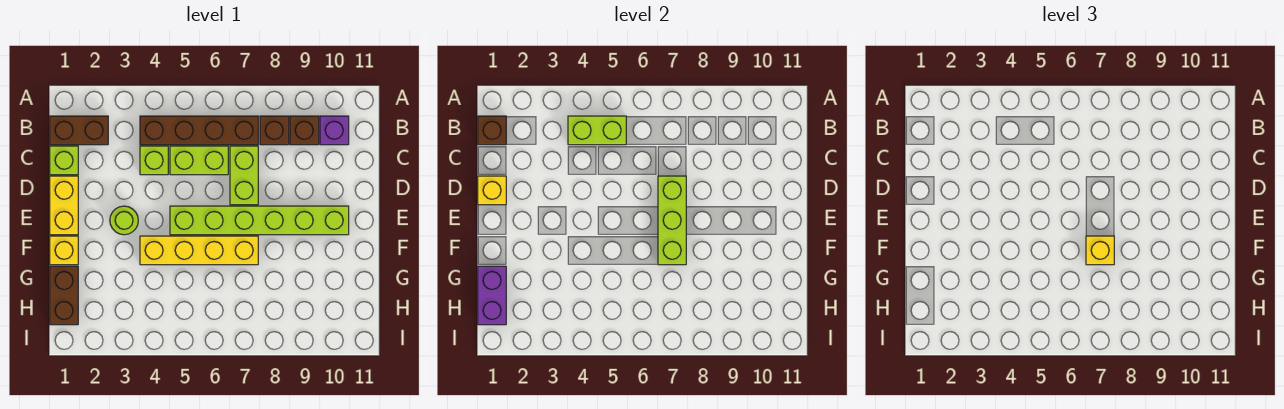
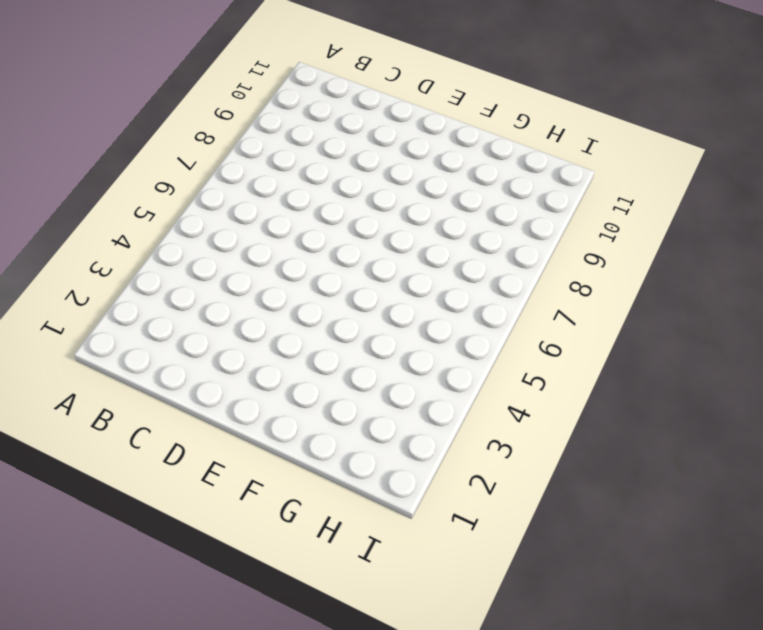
none -> brown 1x2 brick [50,116,108,145]
none -> brown 1x4 brick [140,116,258,145]
none -> brown 1x1 brick [260,116,289,145]

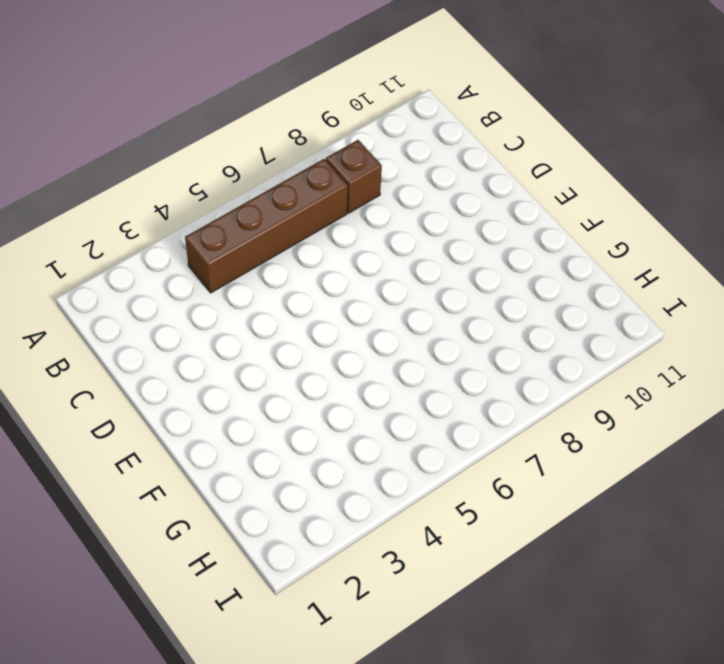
none -> brown 1x2 brick [50,116,108,145]
none -> brown 1x1 brick [290,116,319,145]
none -> purple 1x1 brick [320,116,349,145]

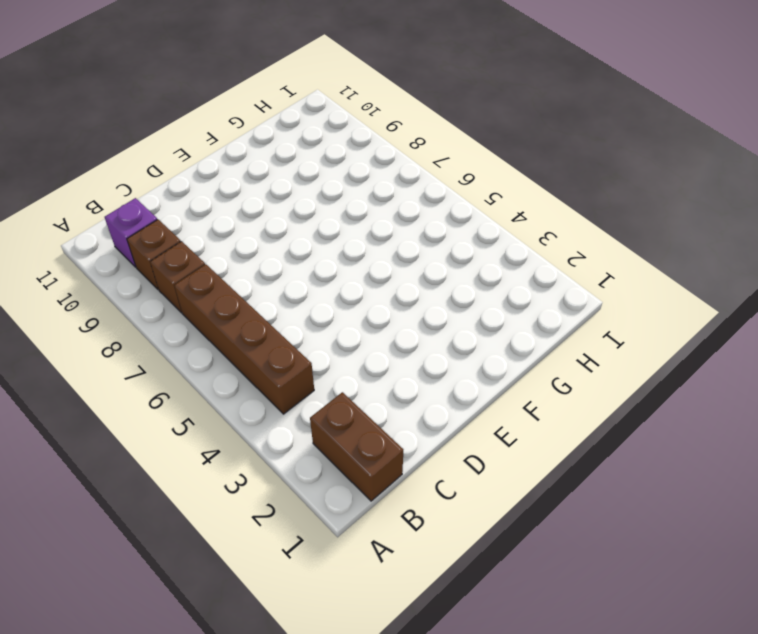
none -> lime 1x1 brick [50,146,78,175]
none -> lime 1x1 brick [140,146,168,175]
none -> lime 1x2 brick [170,146,228,175]

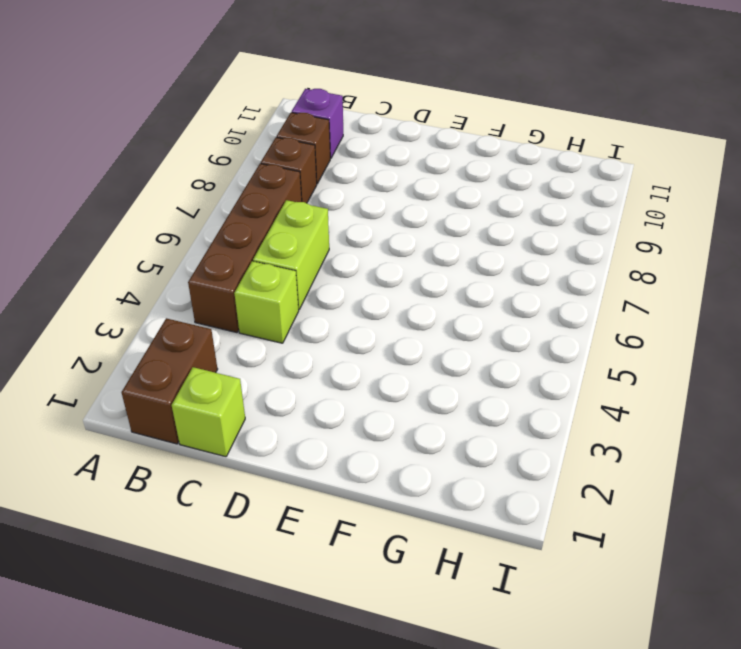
none -> lime 1x2 brick [230,146,258,205]
none -> yellow 1x2 brick [50,176,78,235]
none -> lime 1x1 round brick [110,206,138,235]

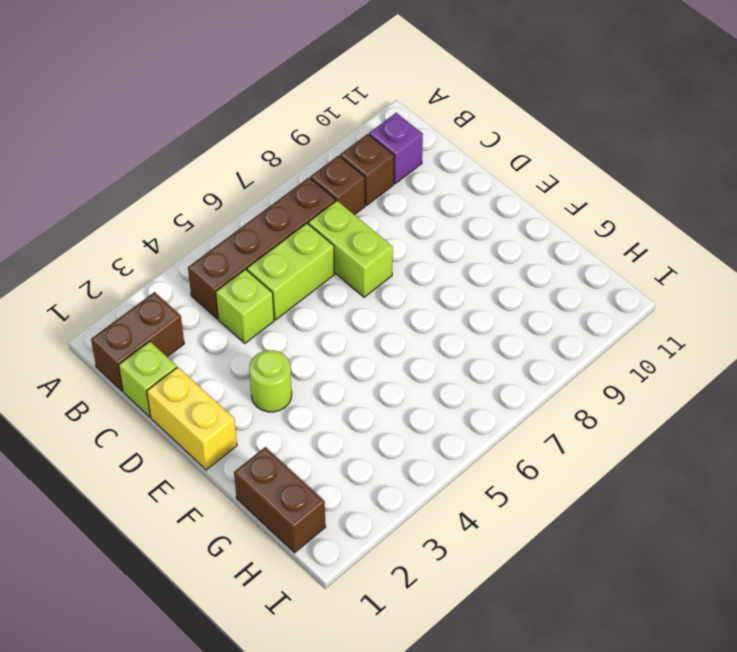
none -> lime 1x6 brick [170,206,349,235]
none -> yellow 1x1 brick [50,236,78,265]
none -> yellow 1x4 brick [140,236,258,265]

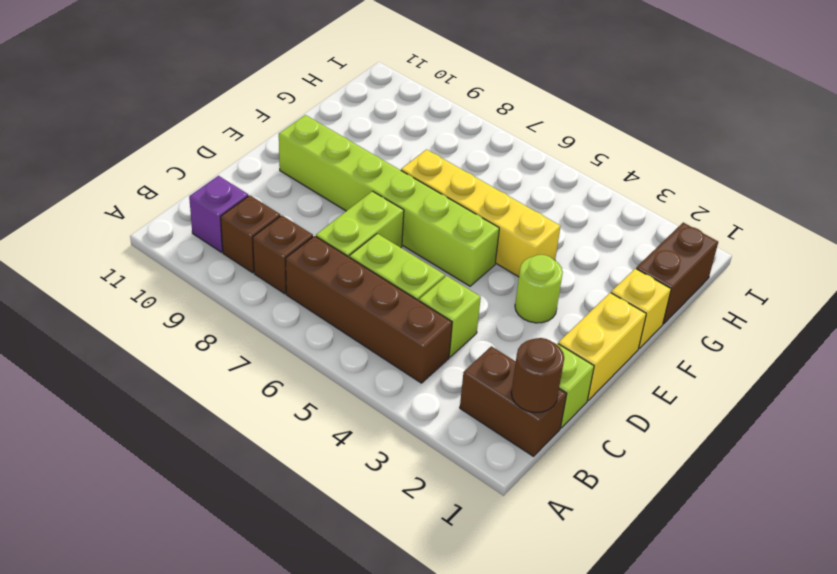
brown 1x1 round brick [511,338,564,413] -> brown 1x1 brick [478,116,506,145]
none -> lime 1x2 brick [568,116,626,145]
none -> yellow 1x1 brick [478,176,506,205]
none -> lime 1x3 brick [658,176,686,265]

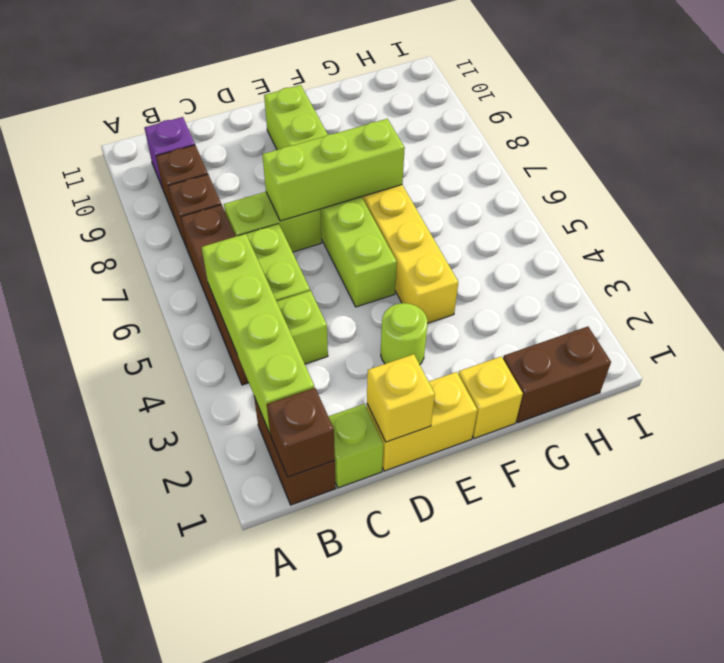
lime 1x4 brick [202,234,314,433] -> lime 1x2 brick [568,116,626,145]
none -> purple 1x2 brick [478,266,506,325]
none -> yellow 1x1 brick [1086,236,1114,265]

